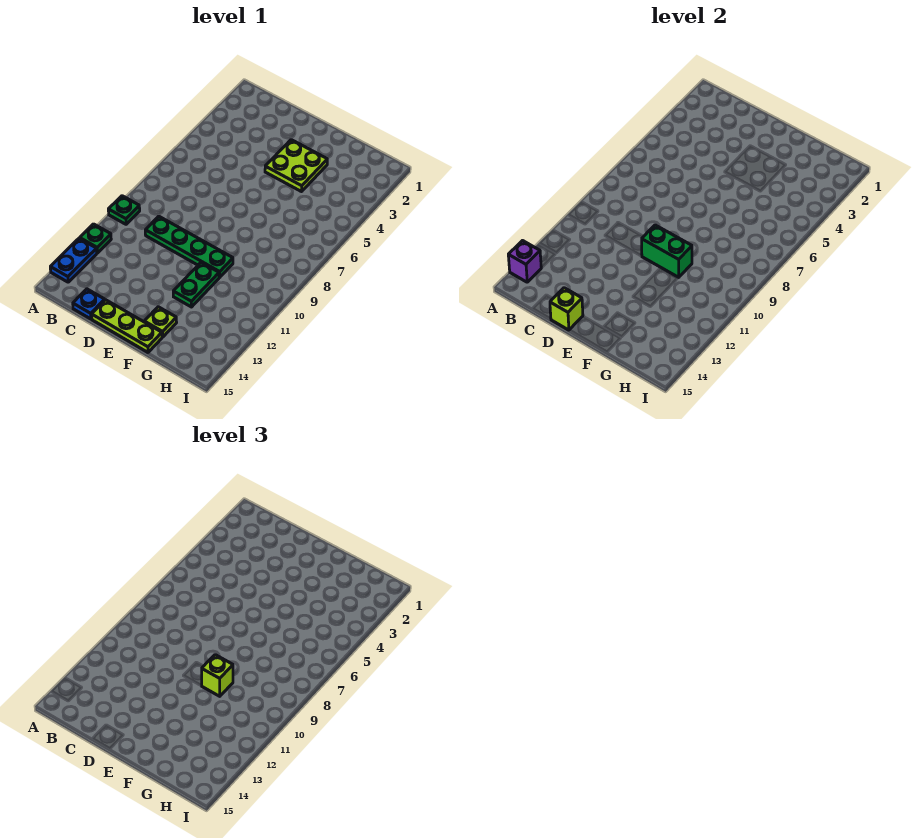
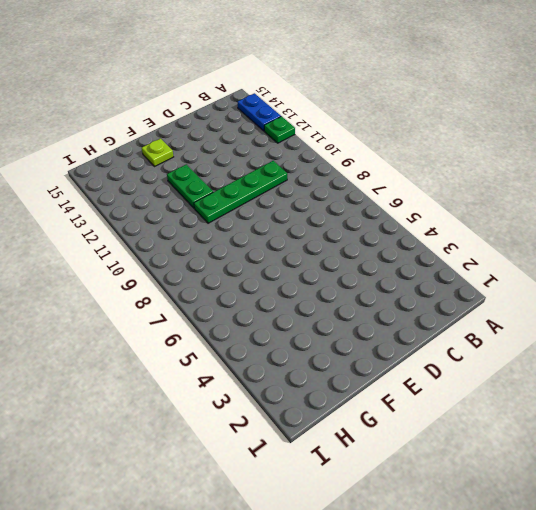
none -> green 1x1 plate [108,196,140,224]
none -> blue 1x1 plate [73,289,105,319]
none -> lime 1x3 plate [92,300,162,352]

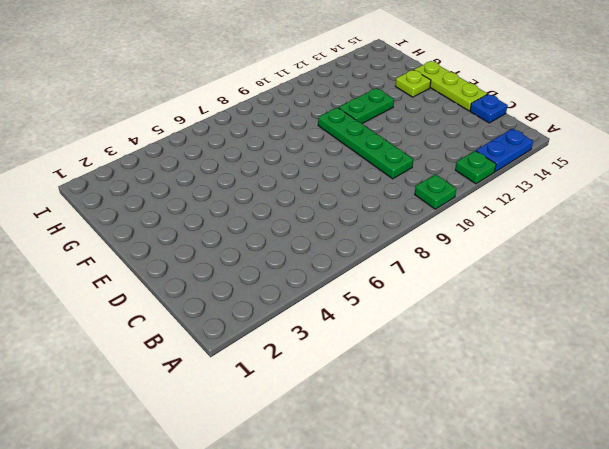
none -> lime 2x2 plate [265,140,327,192]
none -> purple 1x1 brick [508,241,541,282]
none -> lime 1x1 brick [550,288,583,330]

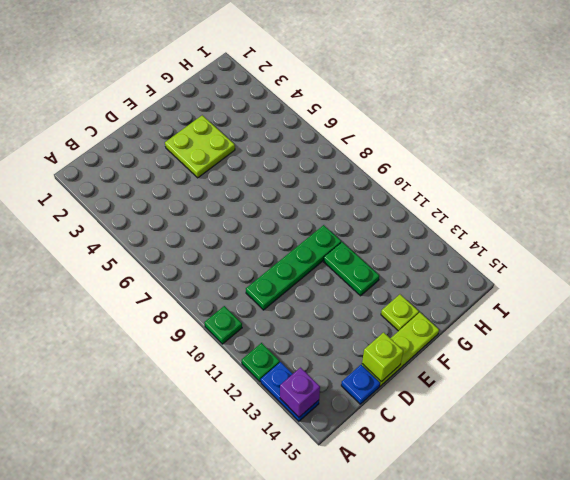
none -> green 1x2 brick [642,225,692,277]
none -> lime 1x1 brick [202,655,233,696]

